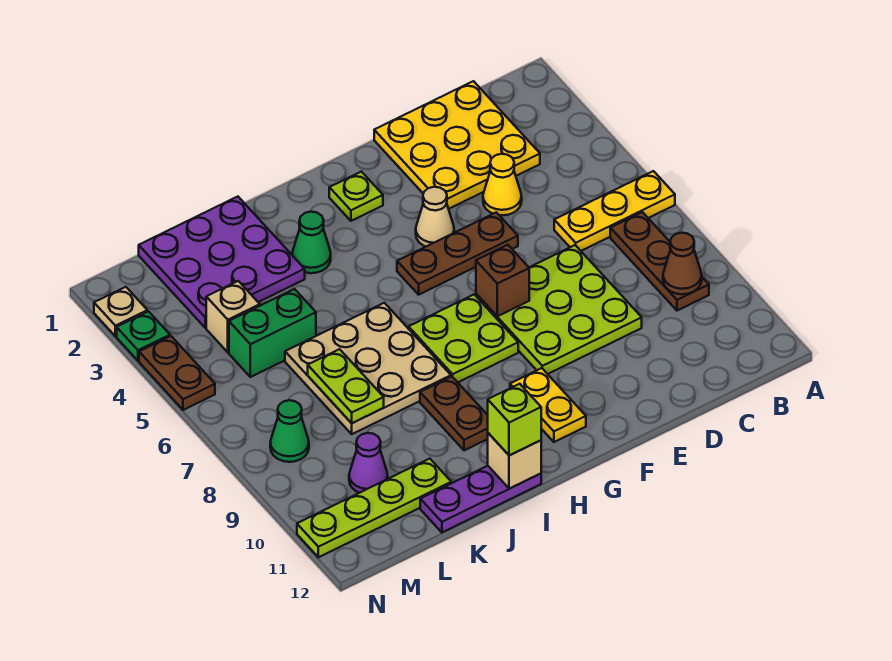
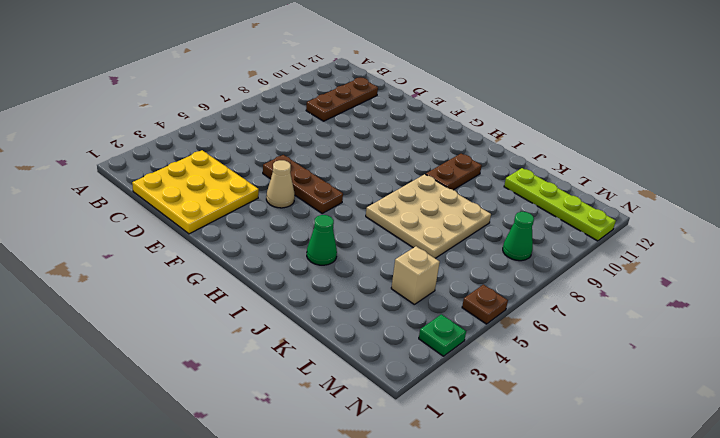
brown 1x3 plate [306,78,378,121] -> brown 1x3 plate moved to [610,212,709,311]
brown 1x1 plate [462,285,508,324] -> brown 1x2 plate [139,336,215,410]
none -> yellow 1x3 plate [554,171,675,251]
none -> yellow 1x1 cone [483,154,522,215]
none -> lime 3x3 plate [476,245,642,374]

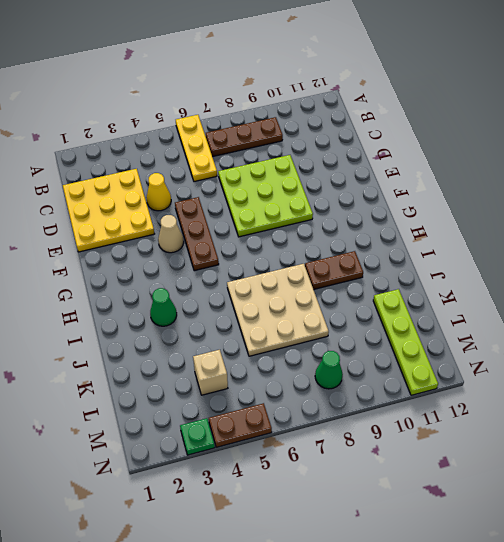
none -> lime 1x1 plate [329,172,383,221]
none -> lime 2x2 plate [409,295,518,382]
none -> yellow 1x2 plate [510,368,586,442]

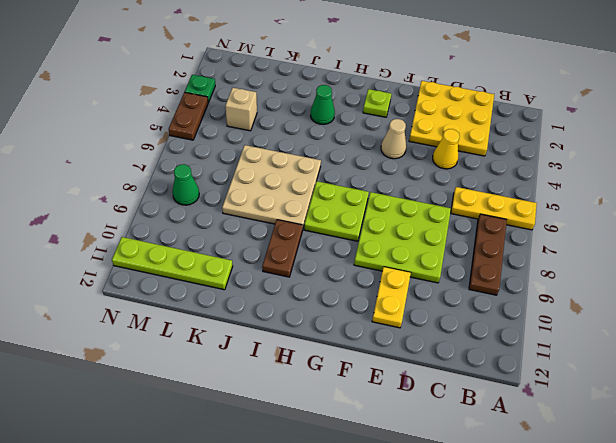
yellow 1x2 plate [372,267,411,328] -> yellow 1x2 plate moved to [510,368,586,442]
none -> brown 1x3 plate [397,212,518,295]
none -> purple 1x3 plate [420,466,541,532]
none -> purple 3x3 plate [139,197,305,328]

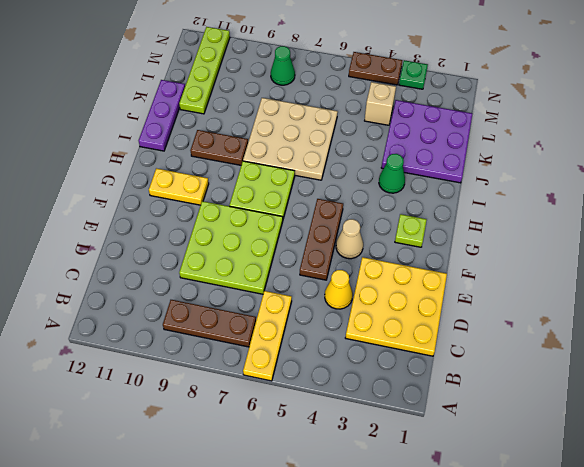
none -> green 1x2 brick [229,289,316,377]
none -> purple 1x1 cone [349,433,388,493]
none -> tan 1x1 plate [94,287,147,336]

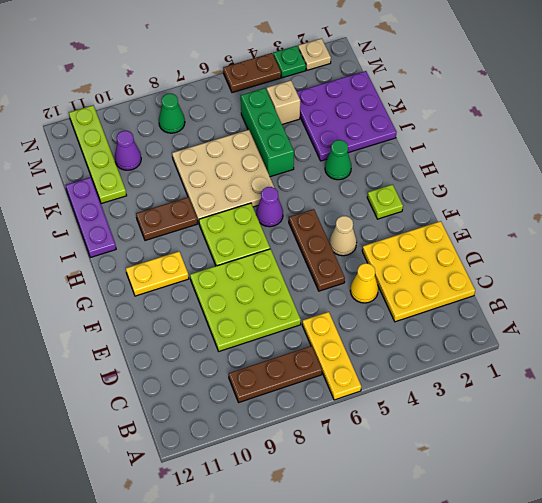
purple 1x1 cone [256,187,283,227] -> none
green 1x3 brick [241,88,294,177] -> green 1x2 brick [229,289,316,377]
none -> brown 1x1 cone [663,233,702,294]
none -> brown 1x1 brick [476,245,529,316]
none -> tan 1x1 brick [488,433,541,489]

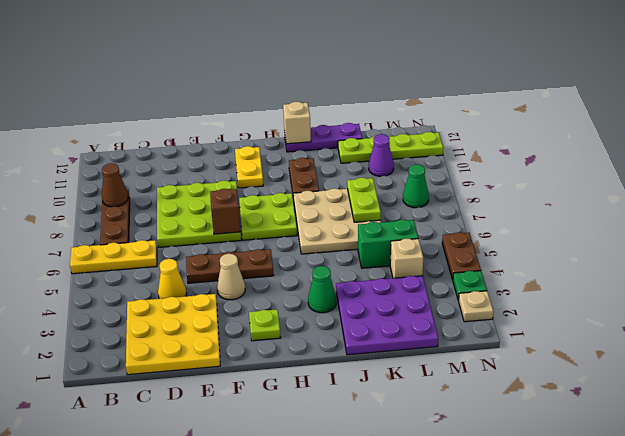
none -> lime 1x1 brick [488,384,541,456]

